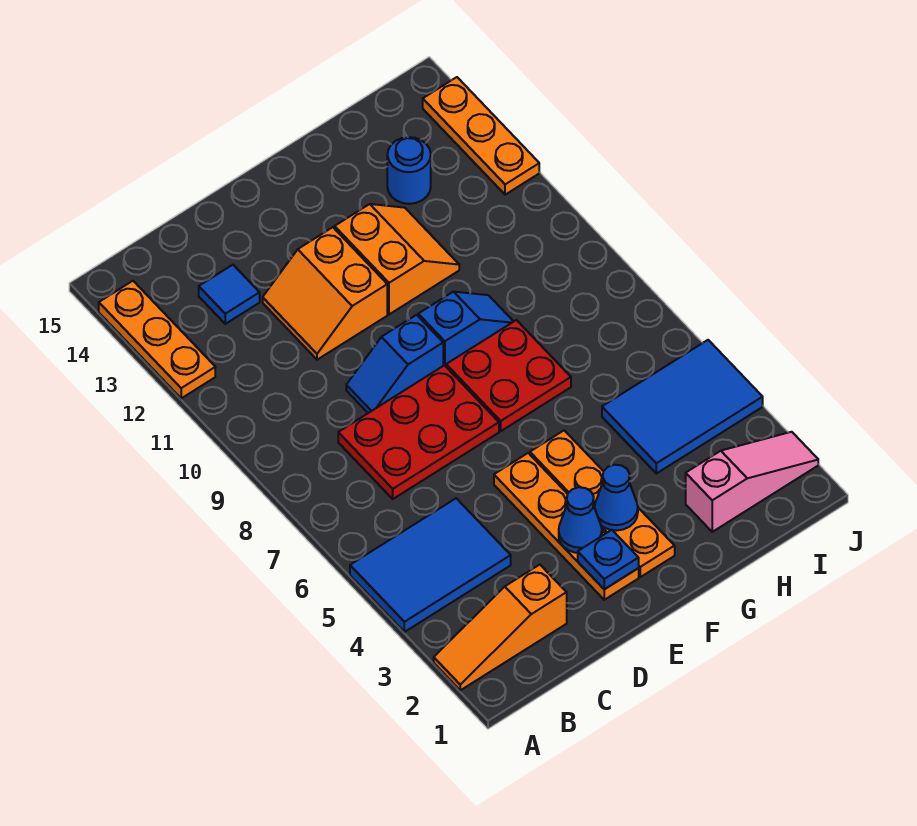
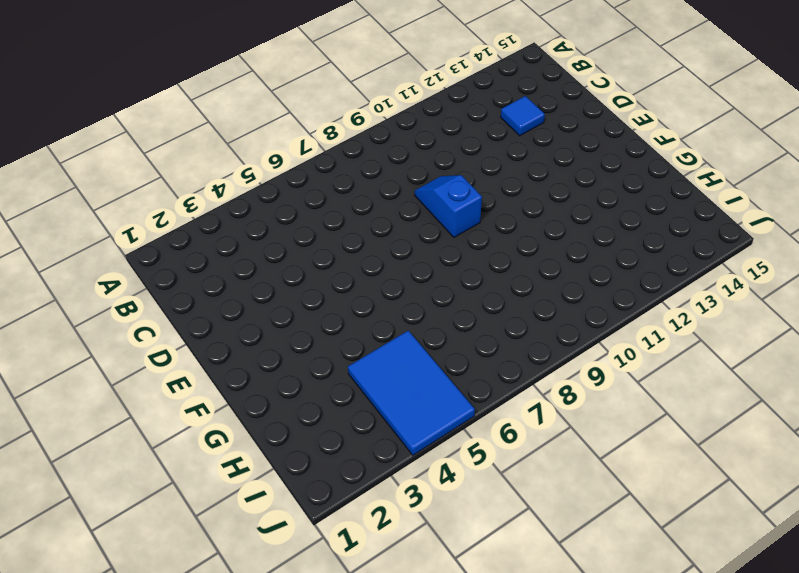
none -> orange 1x3 slope [434,565,567,690]
none -> blue 2x3 tile [350,498,511,632]
none -> orange 1x3 plate [99,281,215,398]

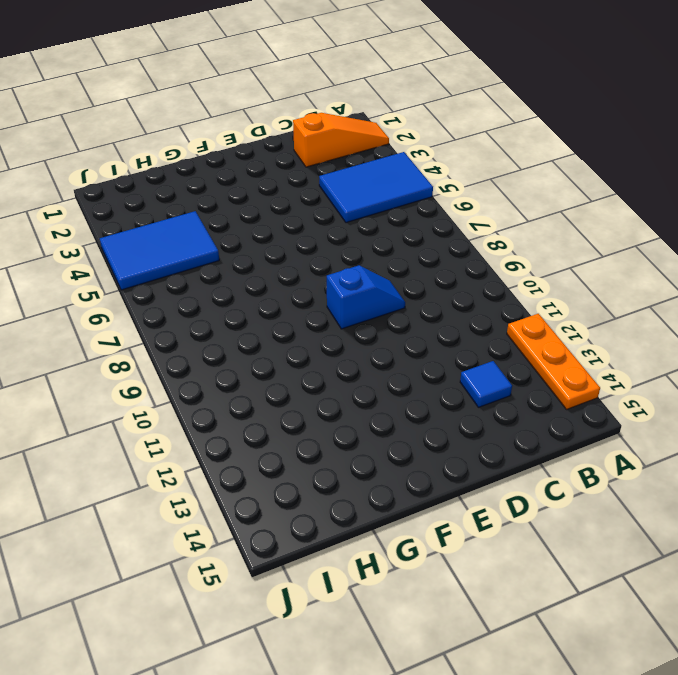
none -> red 2x3 plate [338,365,499,499]
none -> orange 2x2 slope [263,227,387,360]
none -> orange 1x4 plate [494,453,639,600]

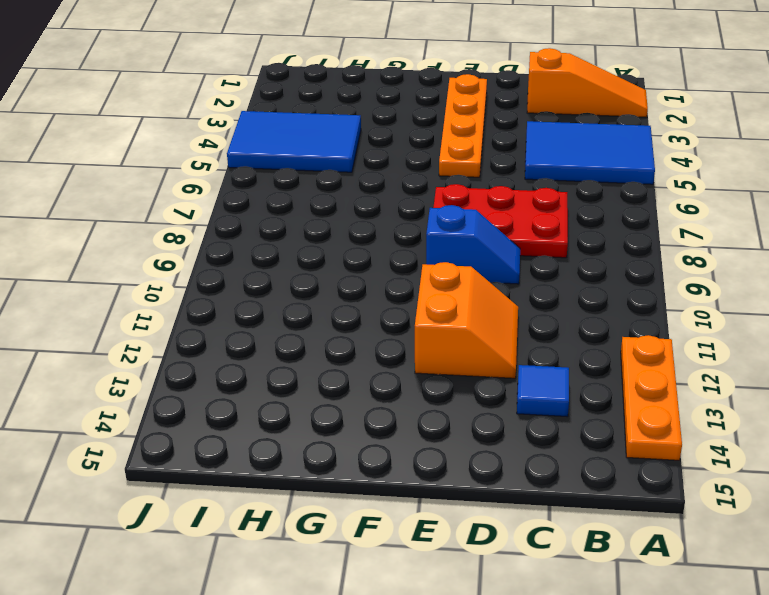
none -> orange 1x4 plate [530,430,675,577]
none -> red 2x2 plate [446,320,571,431]
none -> blue 1x2 slope [418,292,514,366]

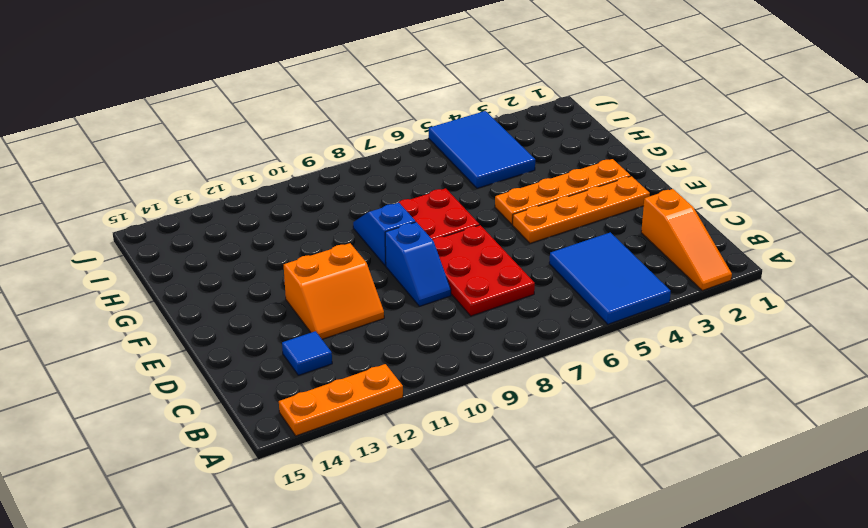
none -> orange 2x2 slope [335,204,459,314]
none -> pink 1x3 slope [686,432,818,532]
none -> blue 1x1 round brick [387,137,431,204]

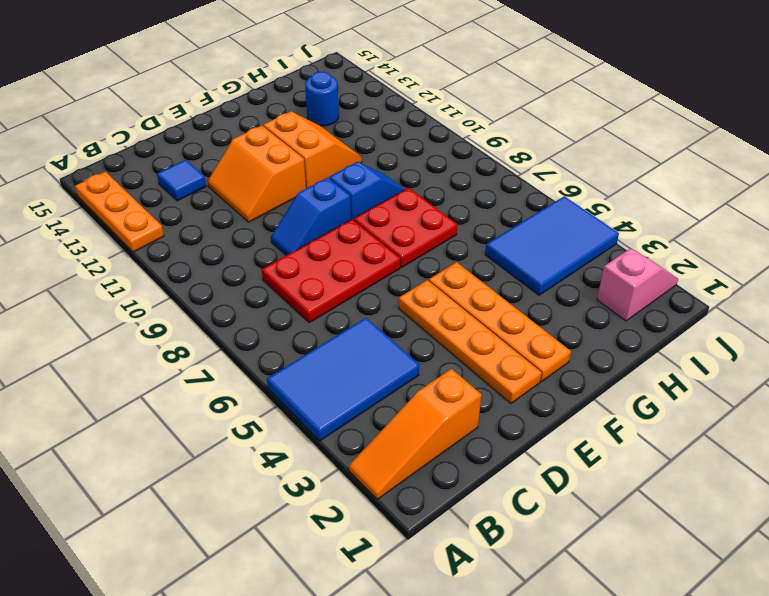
pink 1x2 slope [597,248,678,321] -> pink 1x3 slope [686,432,818,532]
none -> orange 1x3 plate [423,77,539,195]
none -> blue 1x1 plate [578,530,639,589]
none -> blue 1x1 cone [559,487,602,553]

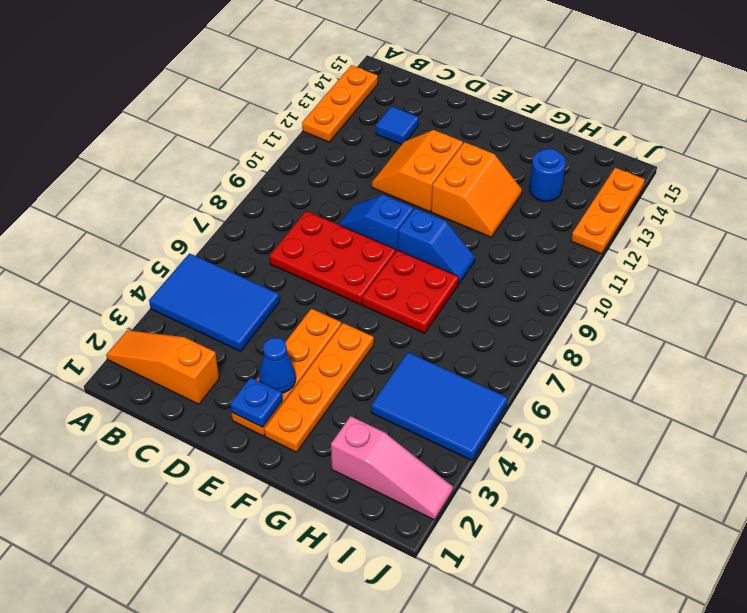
none -> blue 1x1 cone [595,465,638,530]

